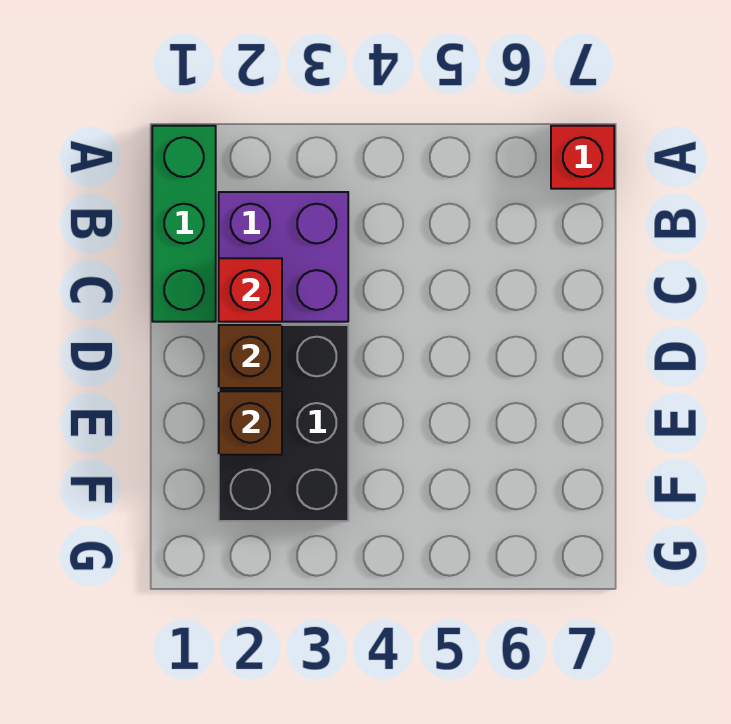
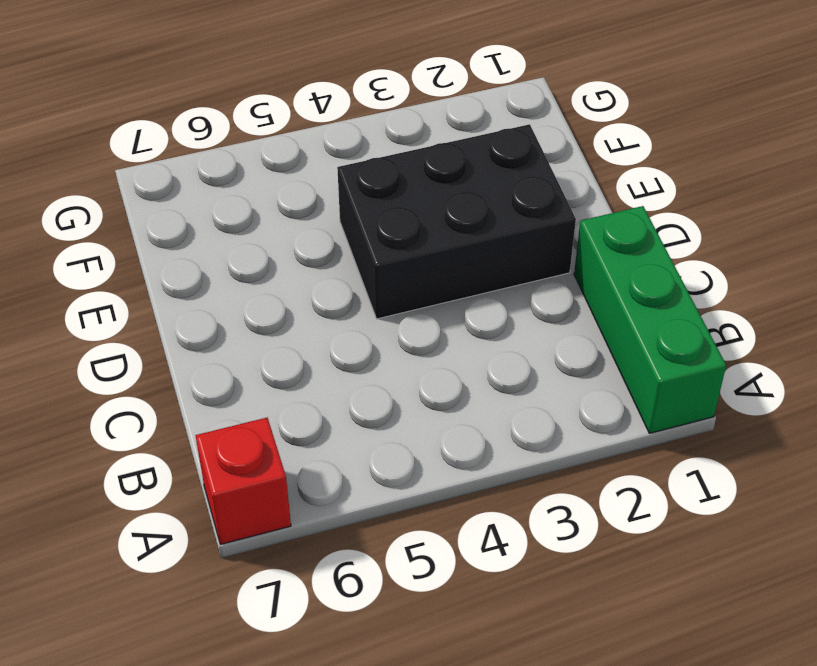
black 2x3 brick [337,124,576,319] -> black 2x3 brick turned to [219,325,348,521]
none -> purple 2x2 brick [219,192,348,322]
none -> red 1x1 brick [219,258,282,322]

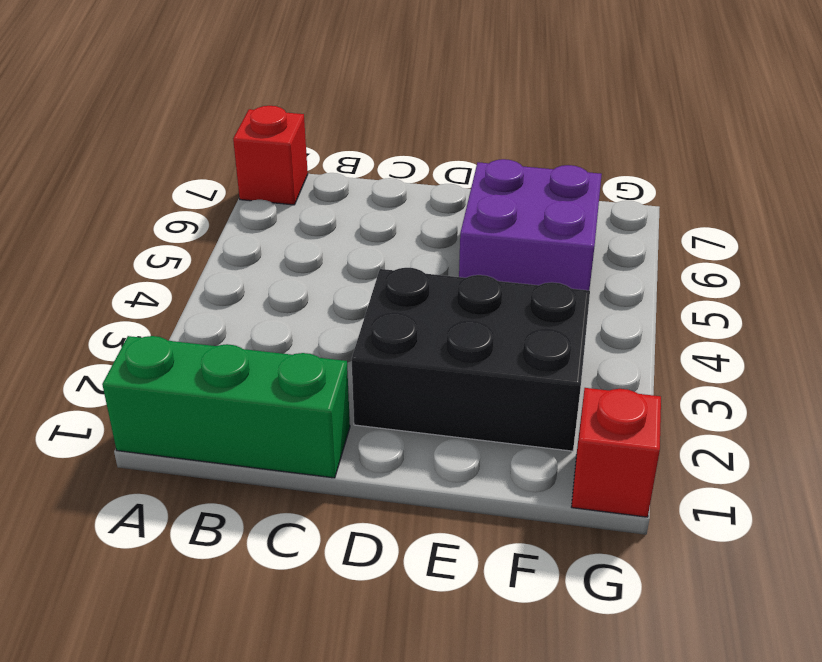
purple 2x2 brick [459,159,602,290] -> purple 2x2 brick moved to [219,192,348,322]
red 1x1 brick [572,388,661,517] -> red 1x1 brick moved to [219,258,282,322]
none -> brown 1x1 brick [219,325,282,388]
none -> brown 1x1 brick [219,391,282,455]

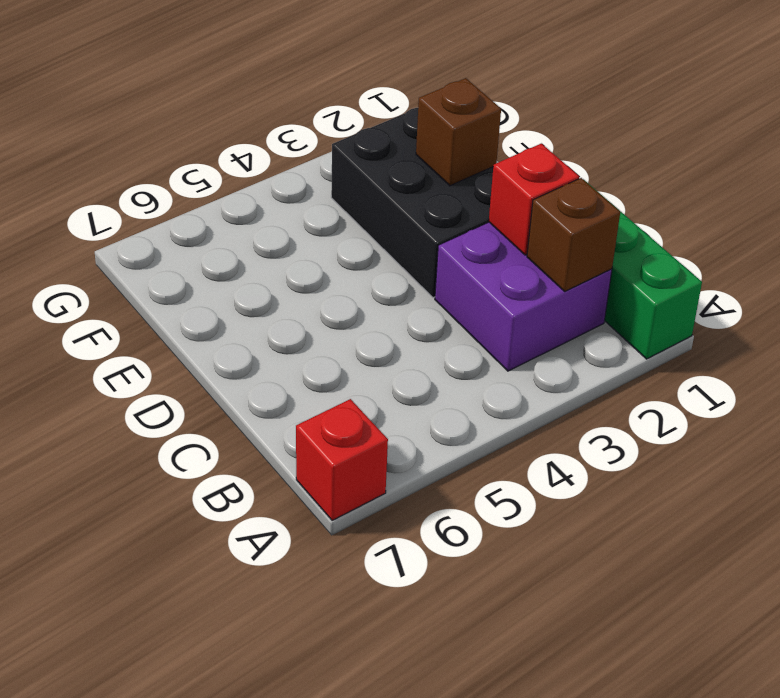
brown 1x1 brick [527,178,620,291] -> brown 1x1 brick moved to [219,325,282,388]

